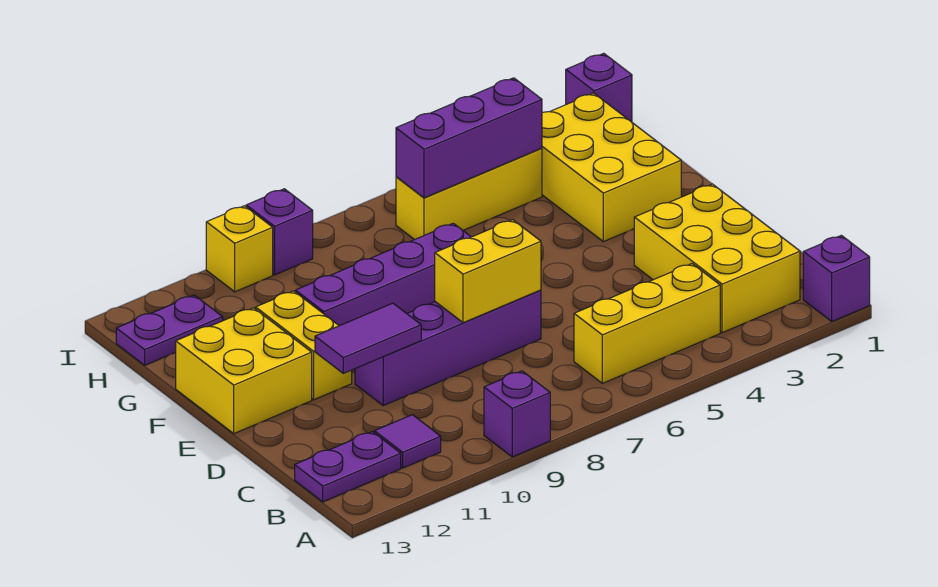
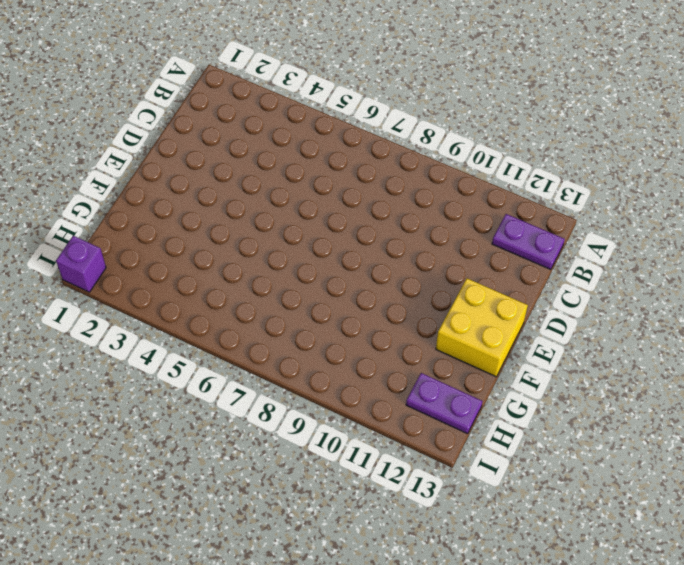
none -> purple 1x1 brick [803,235,870,321]
none -> purple 1x1 brick [484,371,550,457]
none -> yellow 2x3 brick [634,184,800,333]

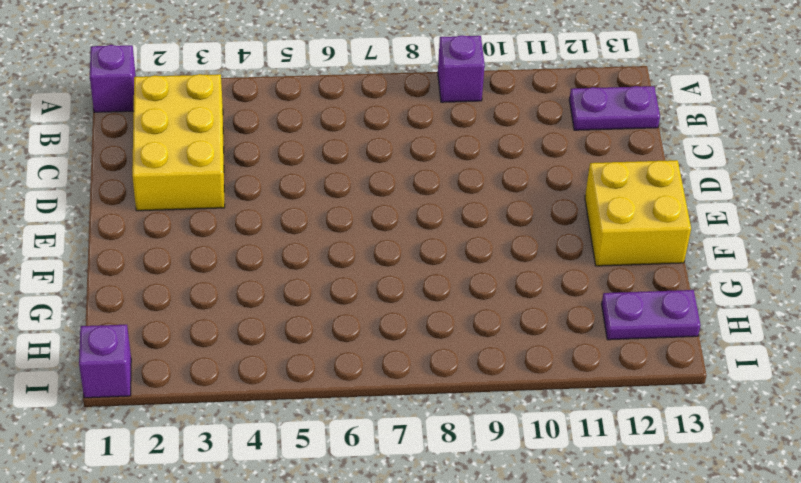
none -> yellow 1x3 brick [574,264,720,383]
none -> purple 1x1 tile [374,415,441,468]
none -> purple 1x4 brick [355,290,541,406]

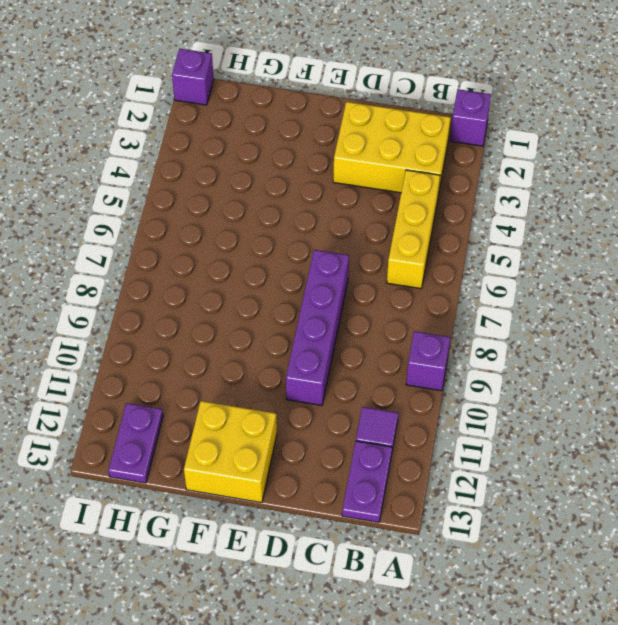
none -> yellow 1x2 brick [256,291,352,400]
none -> yellow 2x3 brick [542,93,681,242]
none -> purple 1x4 brick [296,223,471,326]

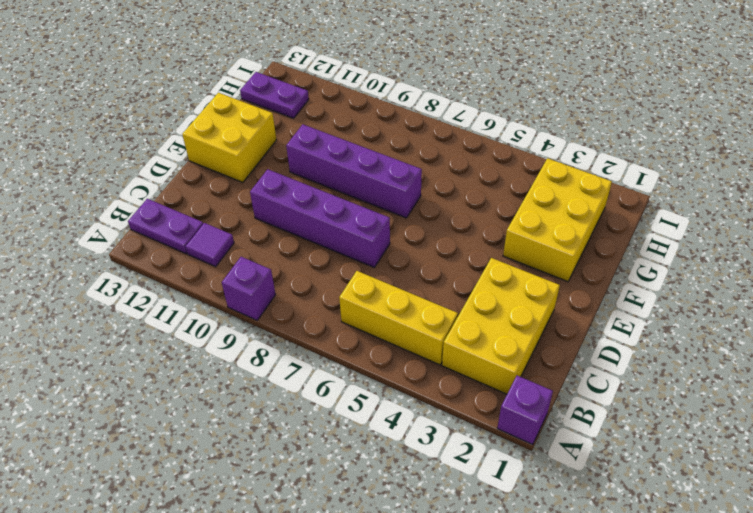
none -> yellow 1x2 brick [256,291,352,400]
none -> yellow 1x3 brick [396,148,542,240]
none -> purple 1x1 brick [566,53,632,122]

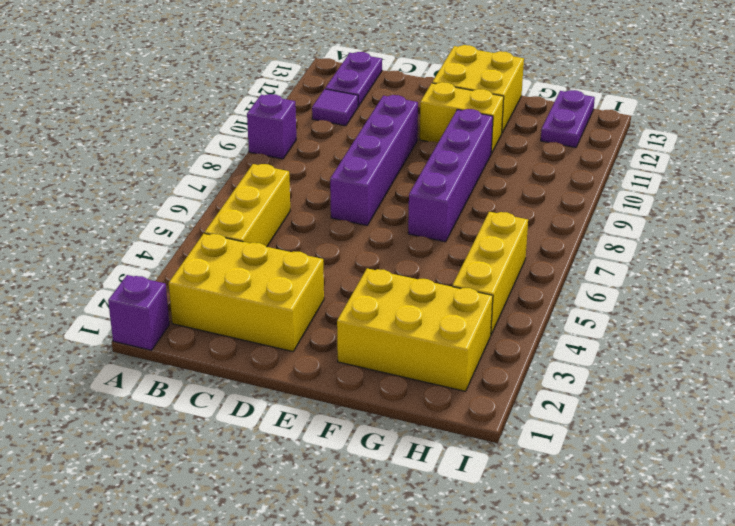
none -> purple 1x1 brick [566,53,632,122]
none -> purple 1x1 brick [246,189,313,275]
none -> yellow 1x1 brick [206,206,273,292]

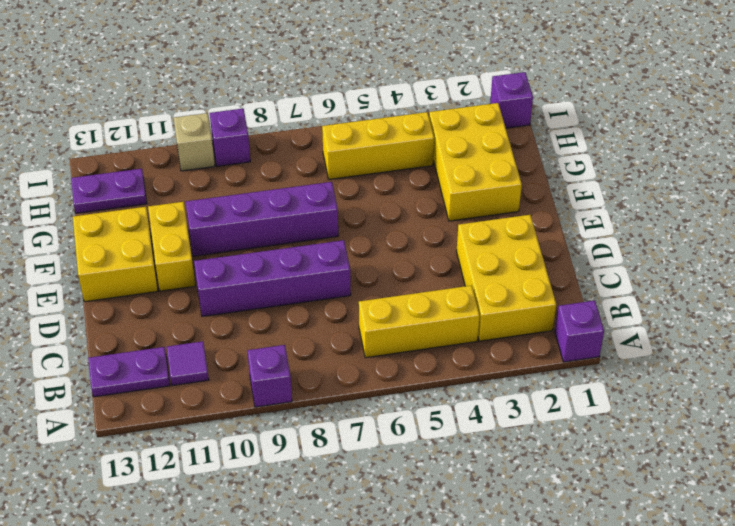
tan 1x1 brick [174,113,215,171] -> yellow 1x1 brick [206,206,273,292]
none -> yellow 1x2 brick [435,220,541,323]
none -> purple 1x2 tile [315,303,421,373]
none -> purple 1x3 brick [396,78,542,198]

